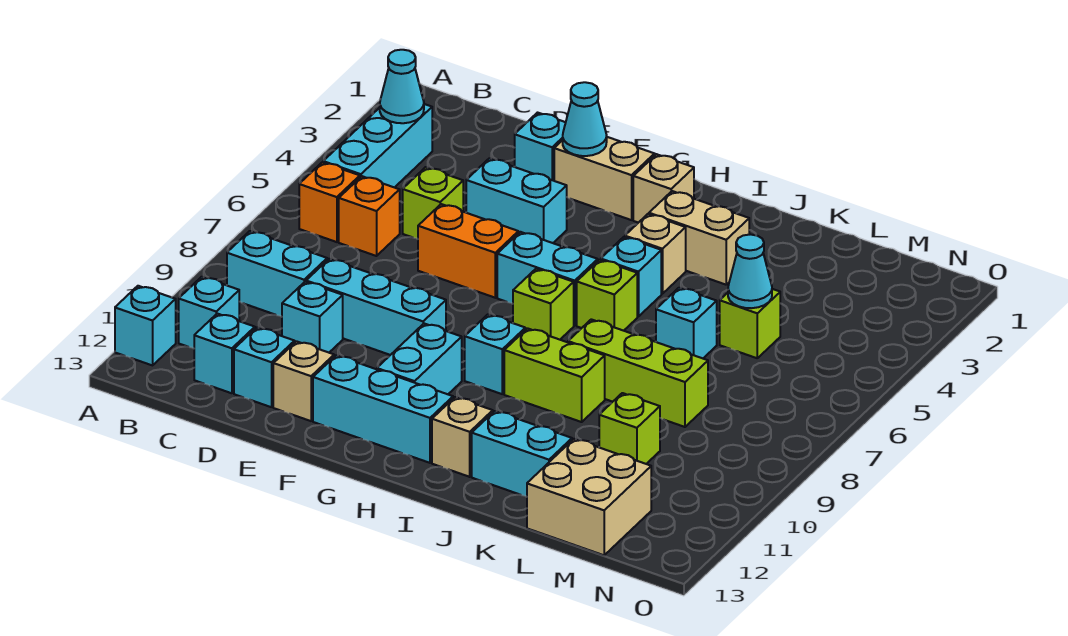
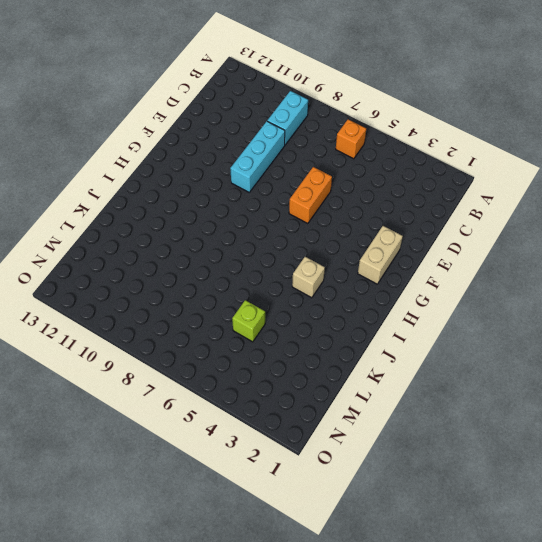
none -> cyan 1x1 brick [115,286,176,365]
none -> cyan 1x3 brick [323,104,432,188]
none -> cyan 1x1 brick [179,277,239,348]
none -> orange 1x1 brick [339,176,400,256]

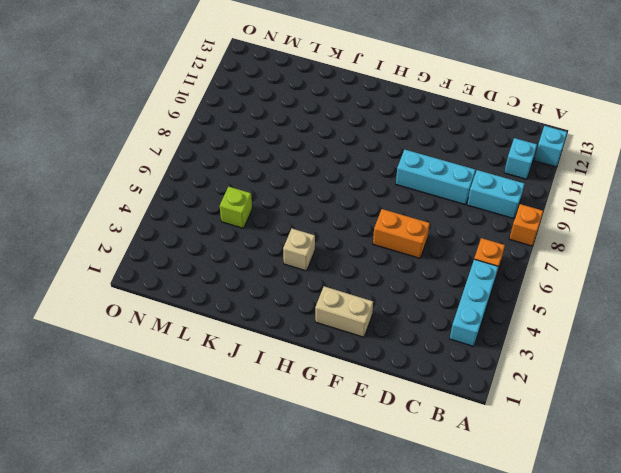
orange 1x1 brick [509,204,543,246] -> orange 1x1 brick moved to [339,176,400,256]
none -> cyan 1x1 brick [194,314,255,393]
none -> lime 1x1 brick [403,167,463,239]
none -> cyan 1x1 brick [282,282,343,353]
none -> cyan 1x1 brick [234,328,295,407]

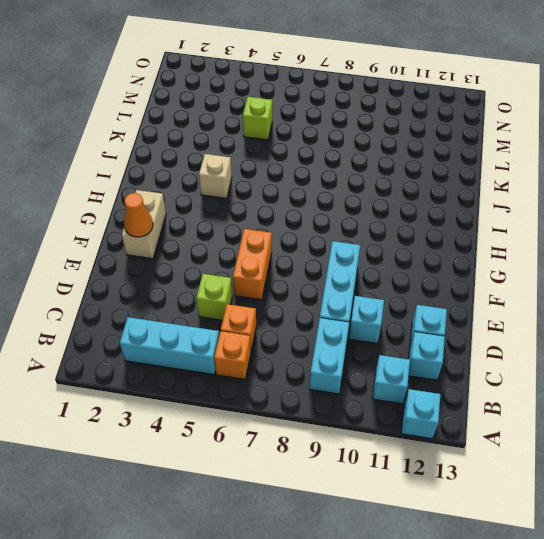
orange 1x1 cone [124,193,153,237] -> cyan 1x1 cone [563,82,607,156]
none -> cyan 1x1 brick [515,113,566,181]
none -> cyan 1x2 brick [466,158,567,243]
none -> tan 1x1 brick [273,341,334,421]
none -> cyan 1x3 brick [313,355,453,463]

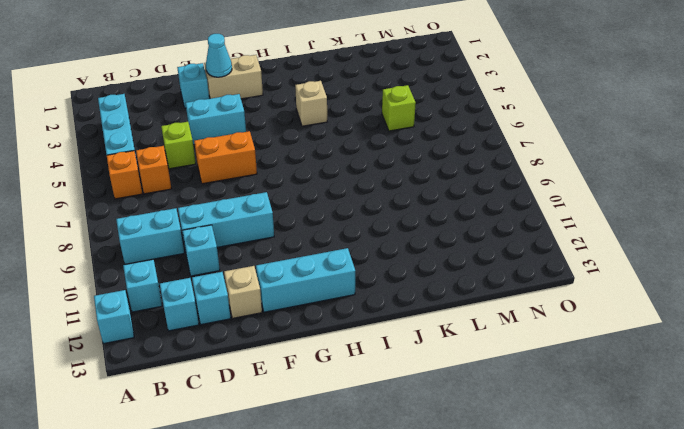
none -> cyan 1x2 brick [497,232,598,326]
none -> cyan 1x2 brick [377,324,462,394]
none -> tan 1x1 brick [633,154,694,223]
none -> lime 1x1 brick [513,269,574,340]

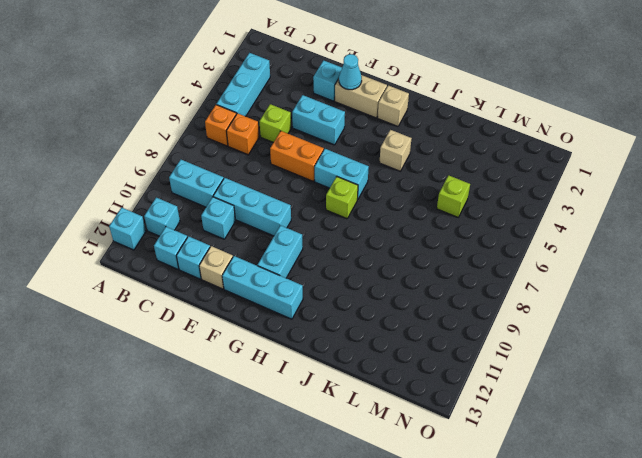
none -> cyan 1x1 brick [465,315,525,394]
none -> tan 1x2 brick [649,191,749,285]
none -> cyan 1x1 brick [601,237,661,317]
none -> lime 1x1 brick [577,260,637,331]

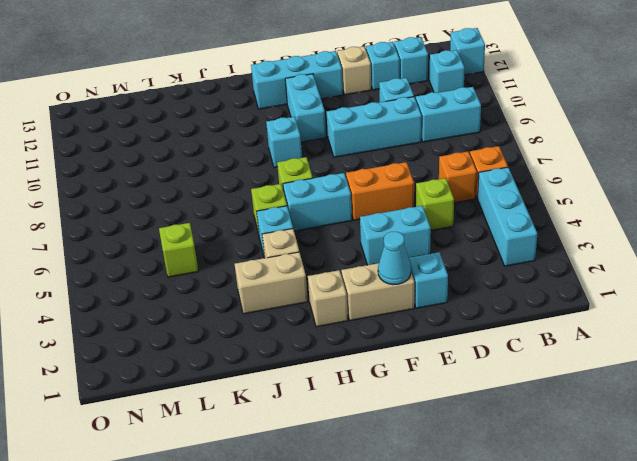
none -> lime 1x2 brick [504,328,605,422]
none -> tan 1x1 brick [432,397,493,477]
none -> lime 1x3 brick [568,319,708,427]
none -> cyan 1x2 brick [472,411,572,497]

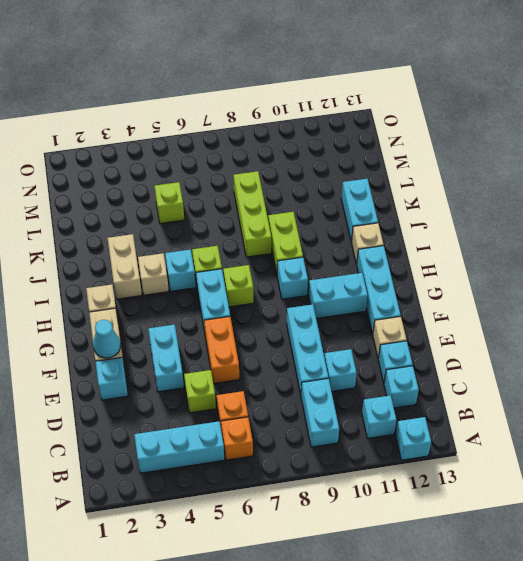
none -> cyan 1x1 brick [656,288,717,358]
none -> lime 1x1 brick [599,393,660,464]
none -> tan 2x2 brick [527,439,651,555]
none -> cyan 1x1 cone [380,50,424,123]

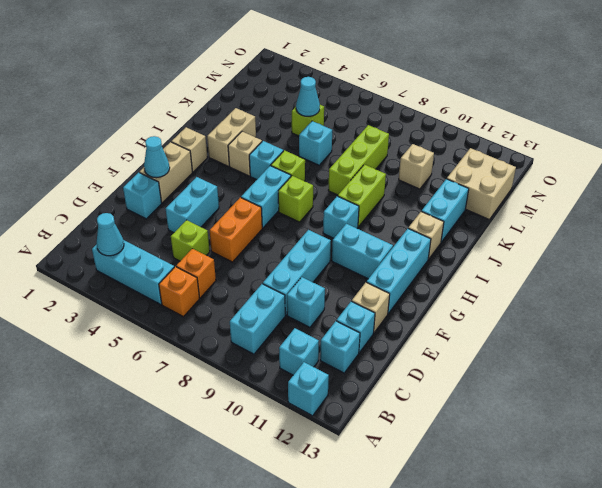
tan 1x1 brick [399,144,434,189] -> lime 1x1 brick [599,393,660,464]

